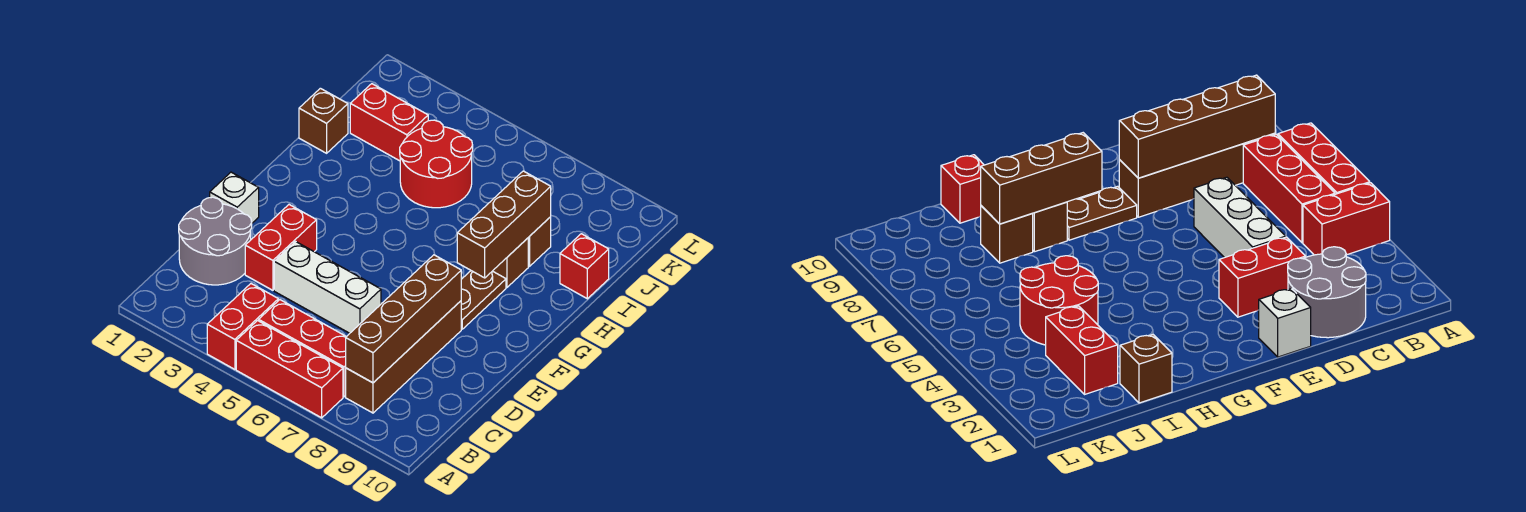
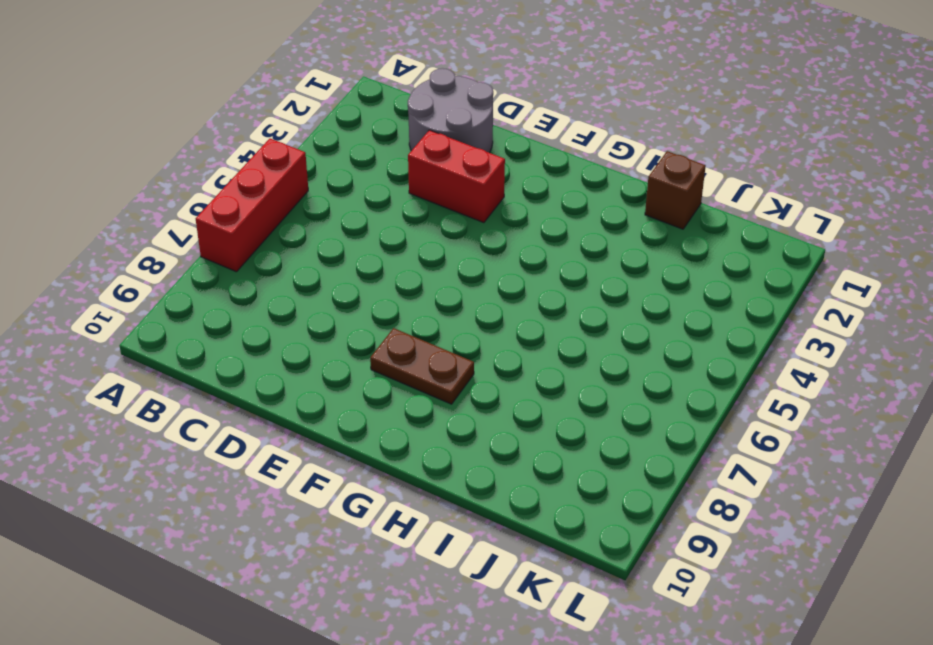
none -> red 1x2 brick [207,284,278,369]
none -> red 1x3 brick [259,300,346,397]
none -> brown 1x4 brick [346,301,461,413]

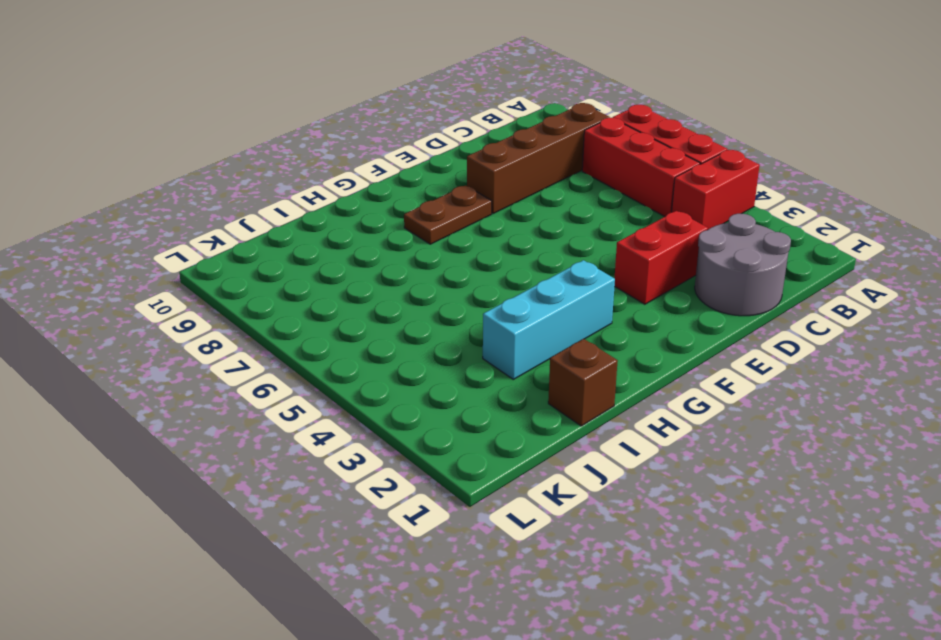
cyan 1x3 brick [483,260,615,379] -> none
none -> white 1x3 brick [274,242,381,333]
none -> white 1x1 brick [210,172,259,223]
none -> brown 1x1 brick [493,238,528,287]

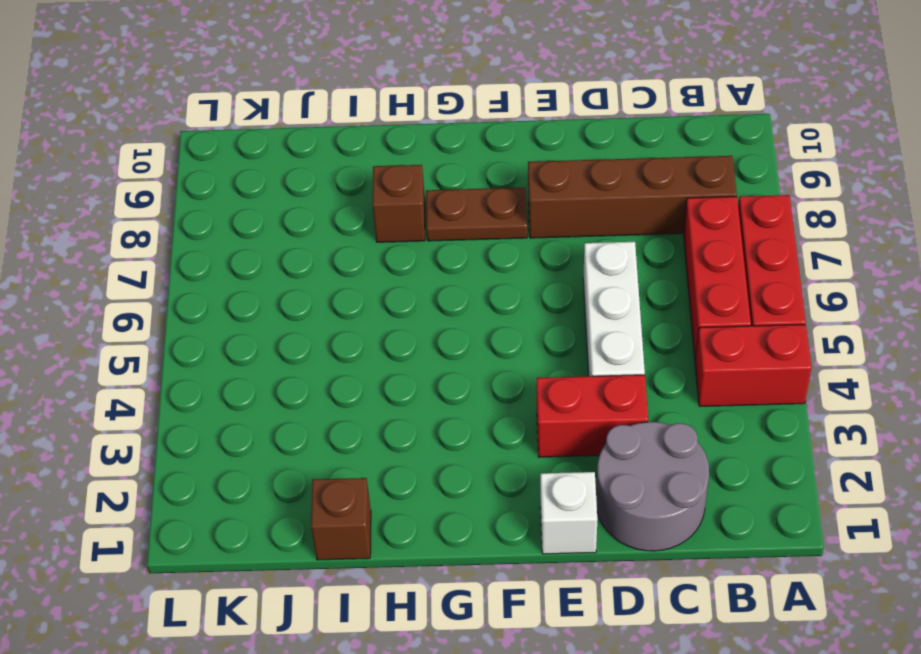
none -> red 2x2 round brick [400,120,473,208]
none -> brown 1x1 brick [528,217,551,266]
none -> red 1x1 brick [560,234,609,299]

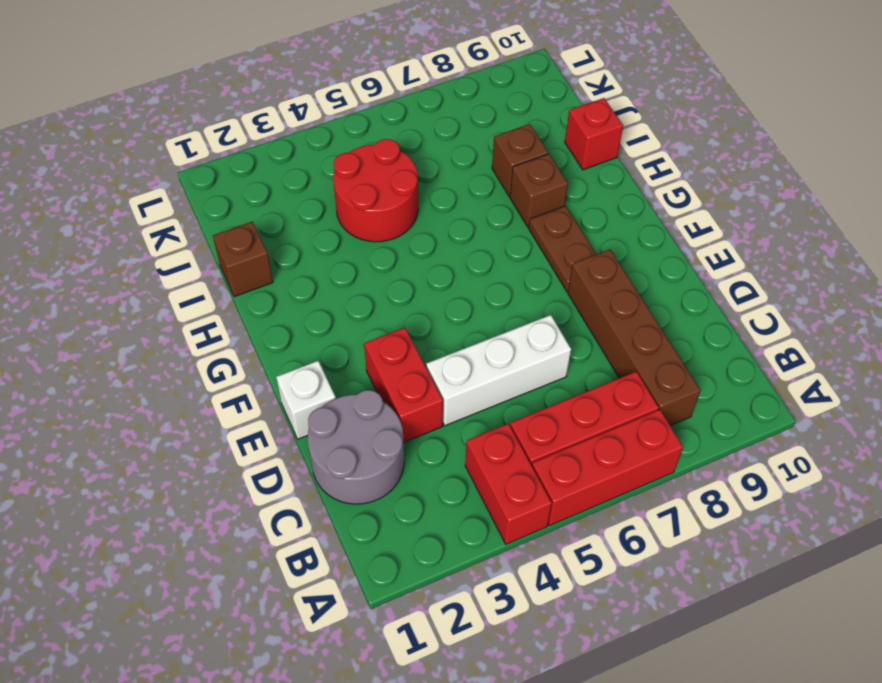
none -> red 1x2 brick [350,84,428,161]
none -> brown 1x4 brick [346,255,461,383]
none -> brown 1x3 brick [457,171,551,278]

